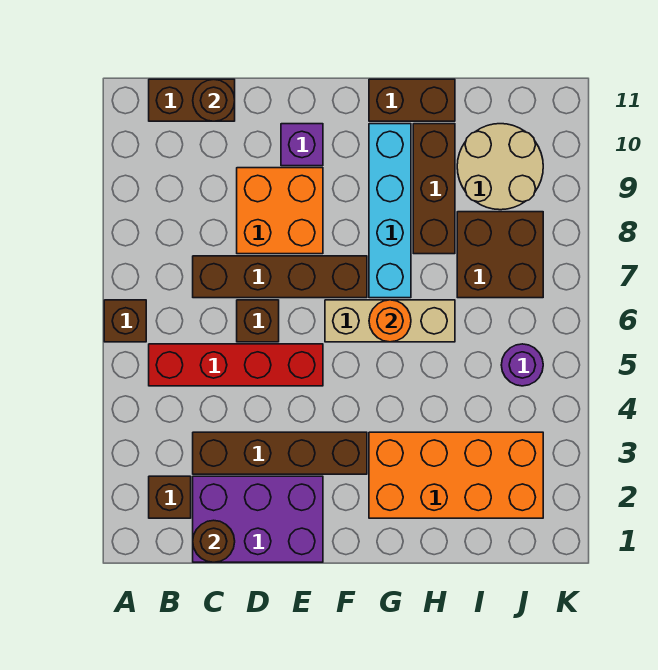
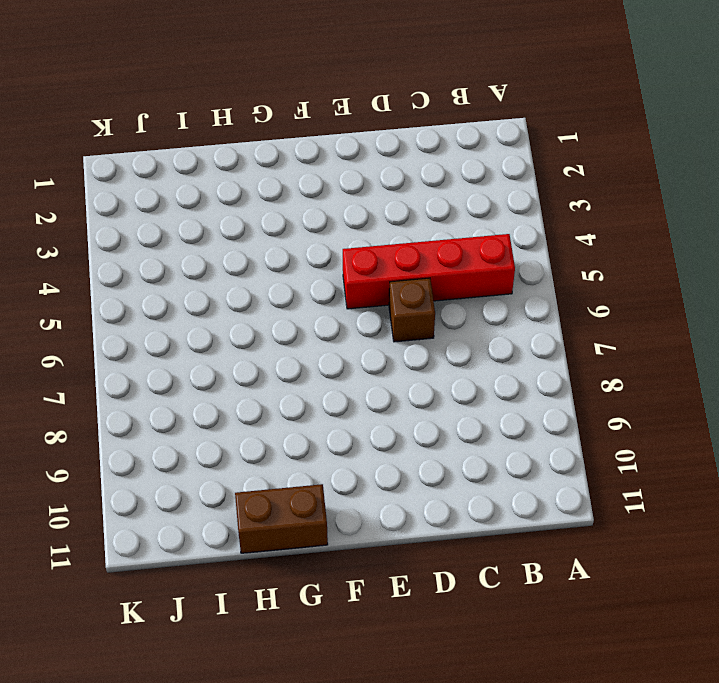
none -> brown 1x1 brick [104,300,146,342]
none -> brown 1x1 brick [149,476,191,518]
none -> brown 1x2 brick [149,79,235,121]

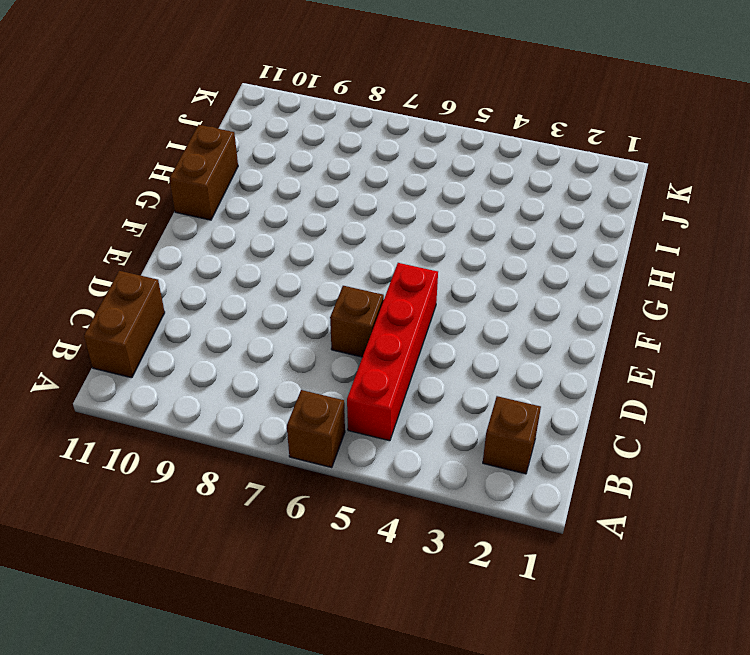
none -> purple 2x3 brick [193,476,323,562]
none -> brown 1x4 brick [193,432,367,474]
none -> brown 1x4 brick [193,256,367,298]

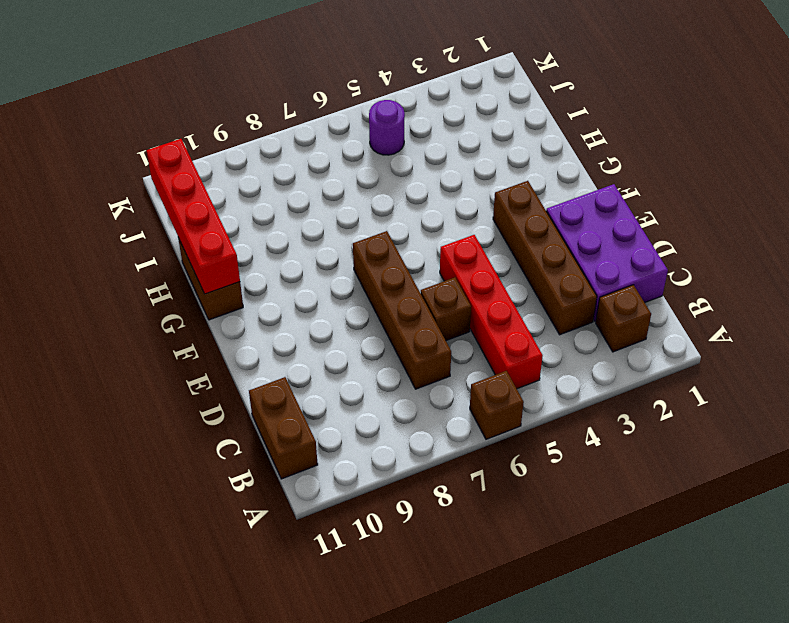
red 1x4 brick [146,139,240,294] -> none
none -> orange 2x2 brick [237,168,323,254]
none -> purple 1x1 brick [281,124,323,166]
none -> tan 1x3 brick [325,300,455,342]

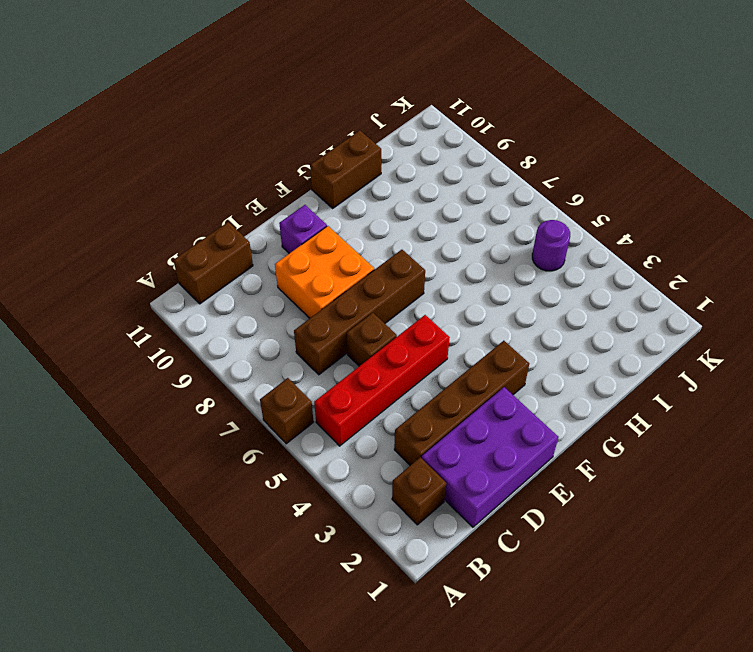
none -> tan 1x3 brick [325,300,455,342]
none -> orange 2x4 brick [369,432,543,518]
none -> cyan 1x4 brick [369,124,411,298]

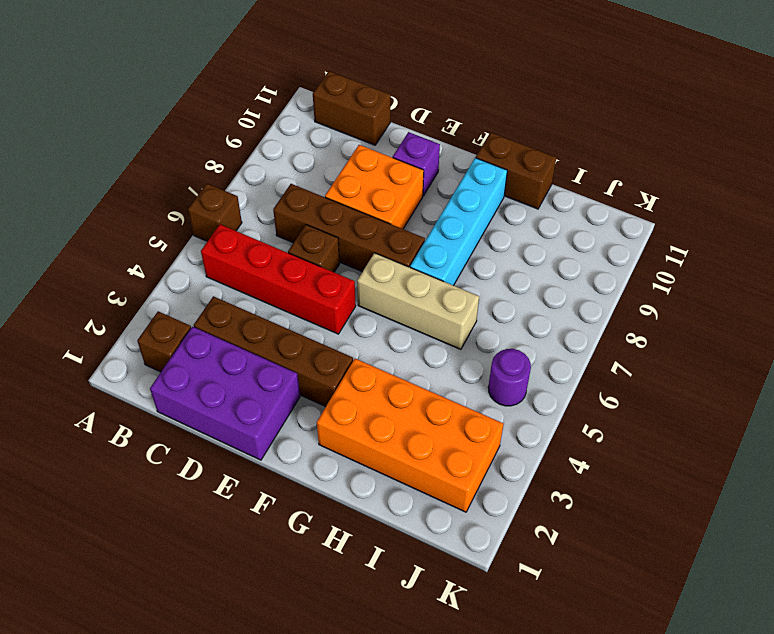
none -> brown 1x3 brick [413,124,455,254]
none -> brown 2x2 brick [457,212,543,298]
none -> tan 2x2 round brick [457,124,543,210]

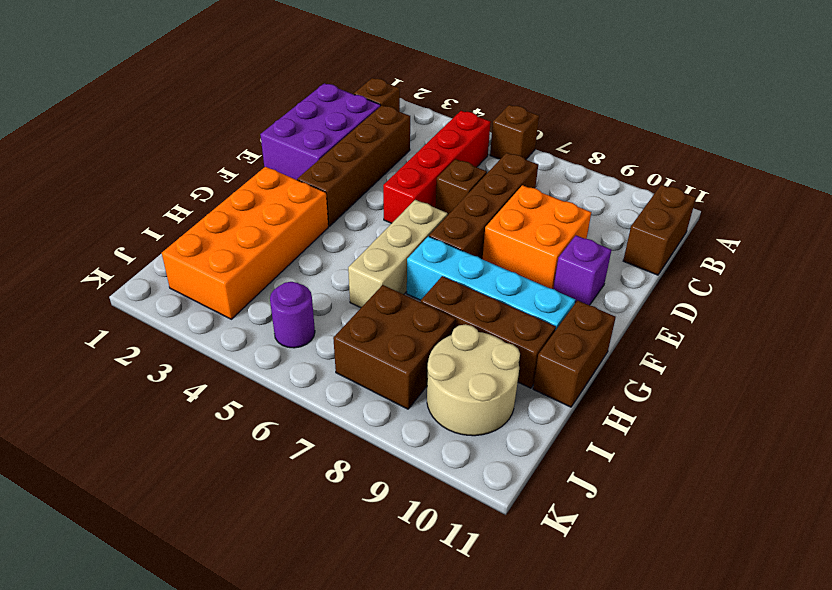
none -> brown 1x1 round brick [193,520,235,562]
none -> brown 1x1 round brick [193,79,235,121]
none -> orange 1x1 round brick [369,300,411,342]

